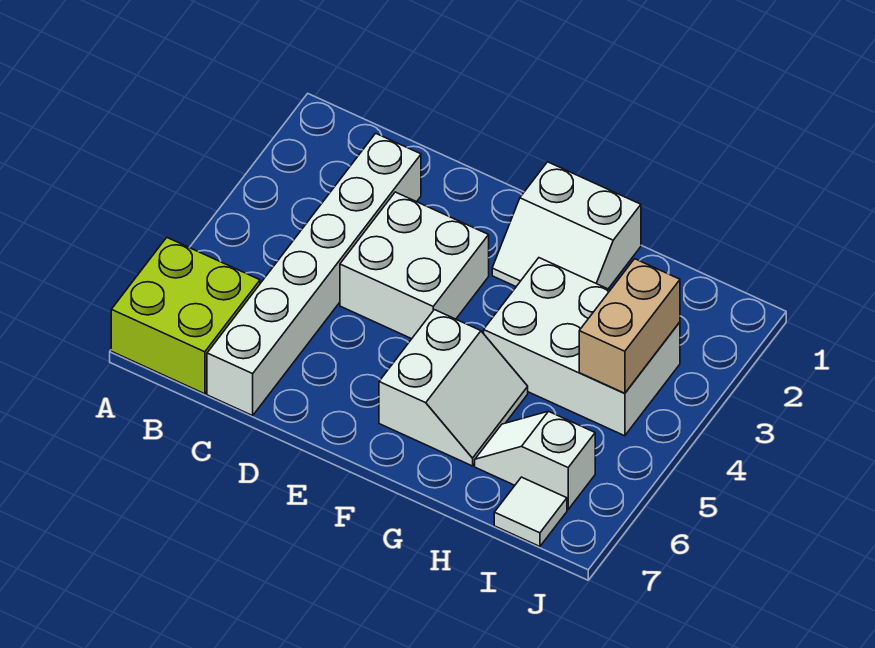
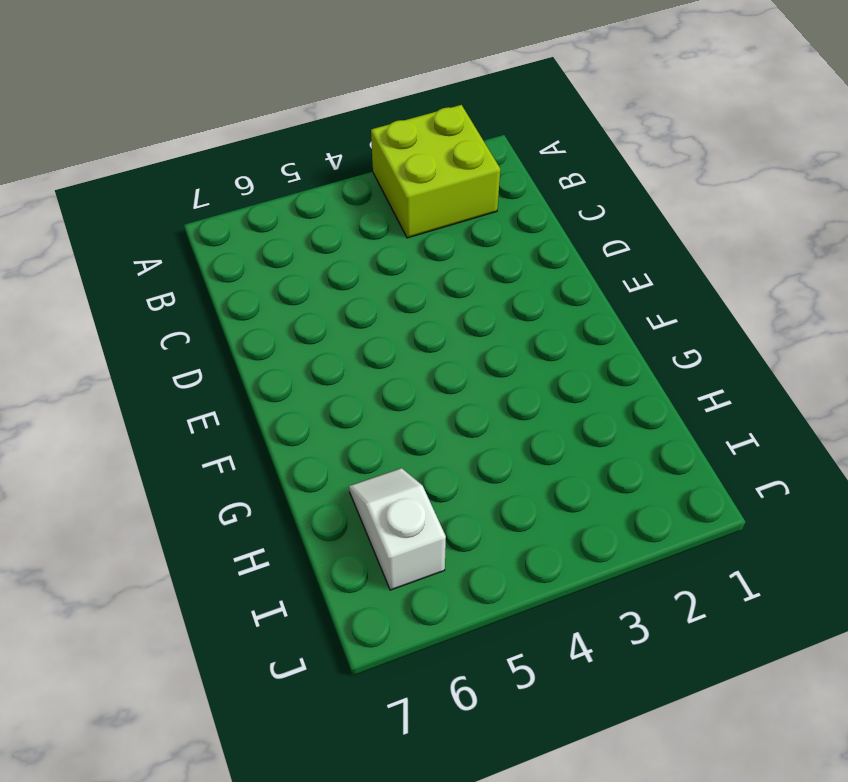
lime 2x2 brick [371,105,500,238] -> lime 2x2 brick moved to [111,238,260,394]
none -> white 1x6 brick [207,133,421,416]
none -> white 2x2 brick [340,192,489,339]

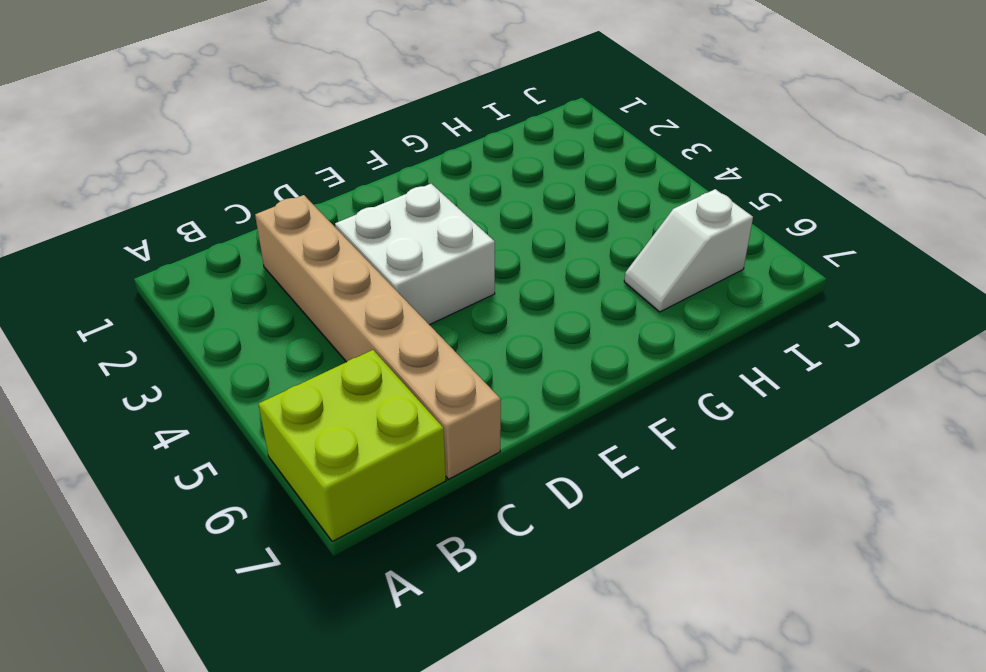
tan 1x6 brick [255,195,501,479] -> white 1x6 brick [207,133,421,416]
none -> white 2x2 slope [492,162,641,289]
none -> white 2x2 slope [379,310,528,466]

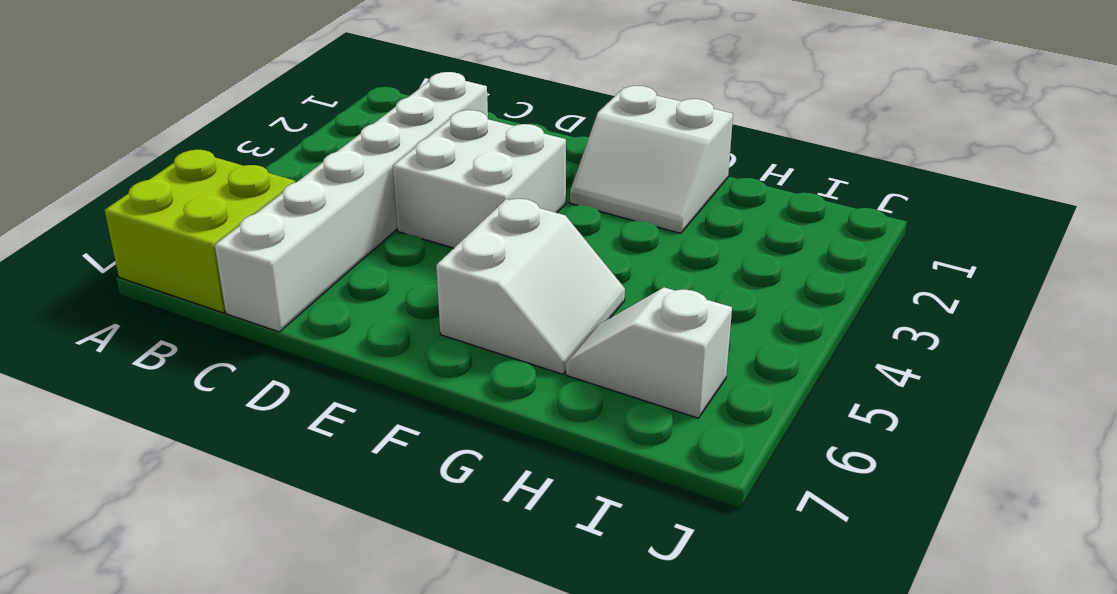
none -> white 2x3 brick [484,258,680,436]
none -> white 1x1 tile [494,477,567,547]

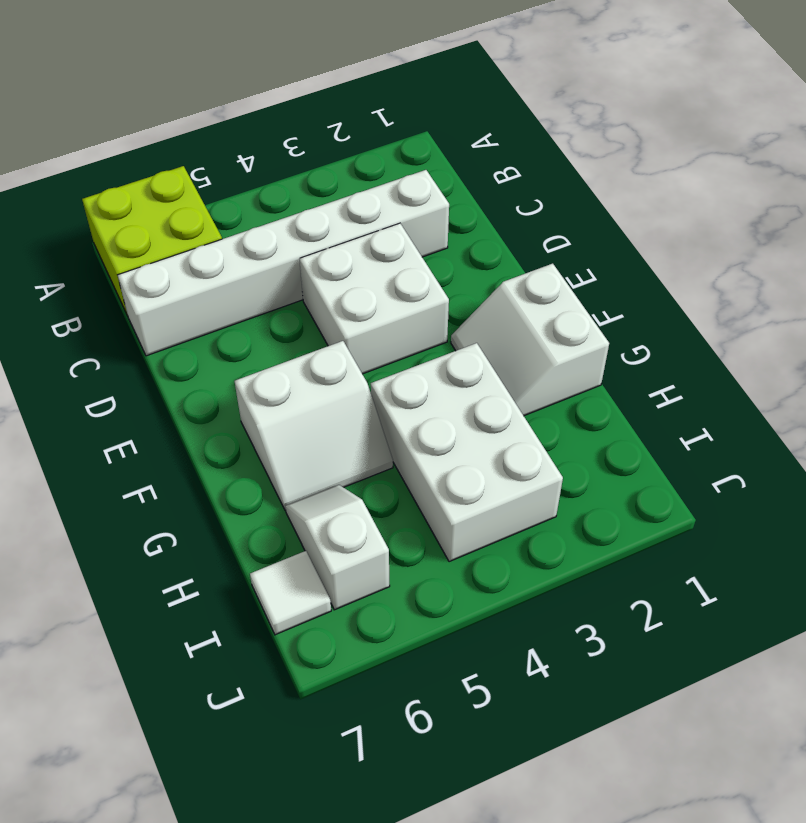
none -> tan 1x2 brick [579,259,680,393]

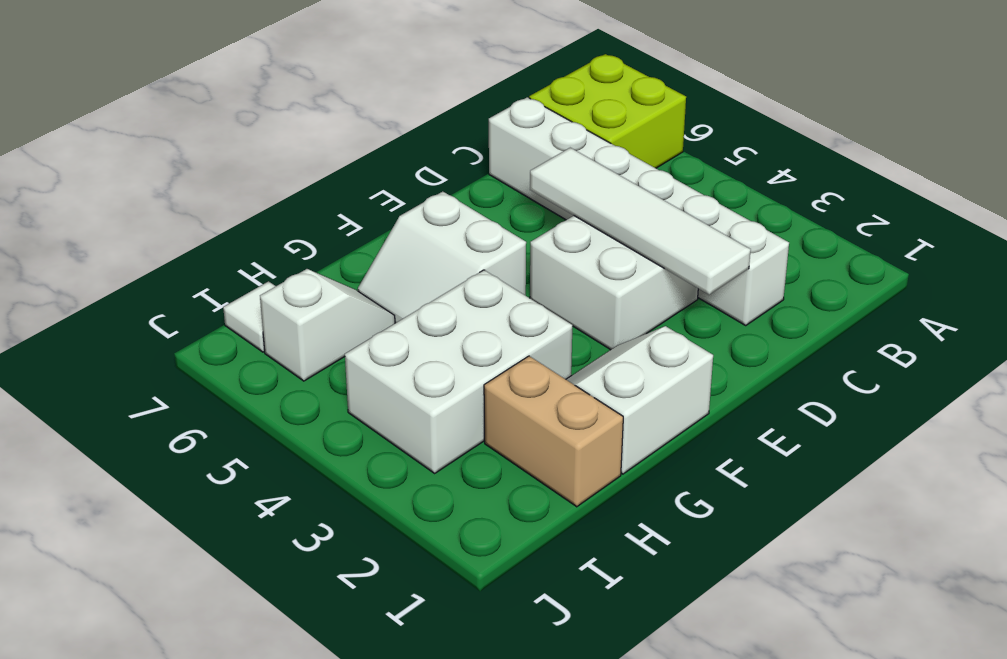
white 1x4 tile [530,148,751,295] -> none
tan 1x2 brick [484,356,623,507] -> tan 1x2 brick moved to [579,259,680,393]

